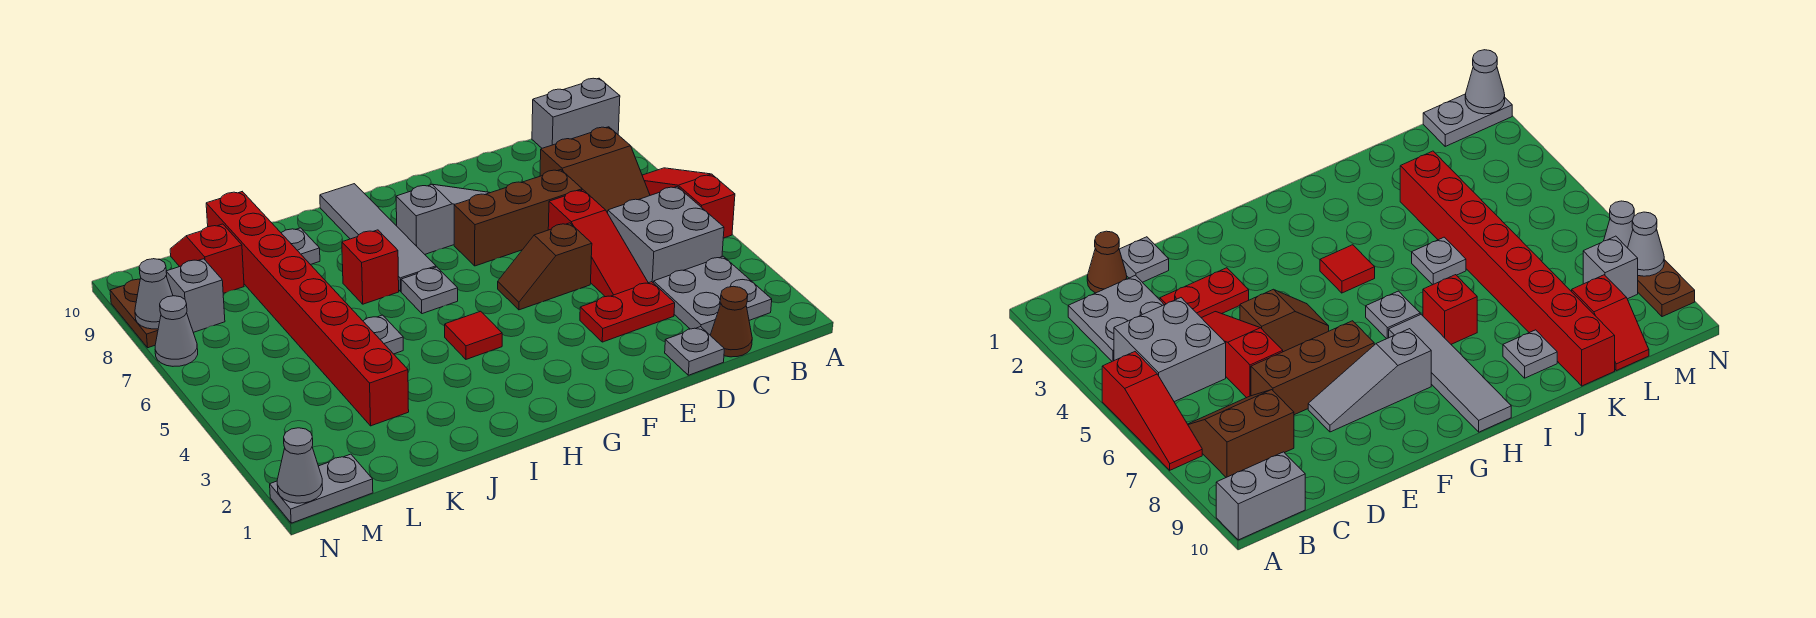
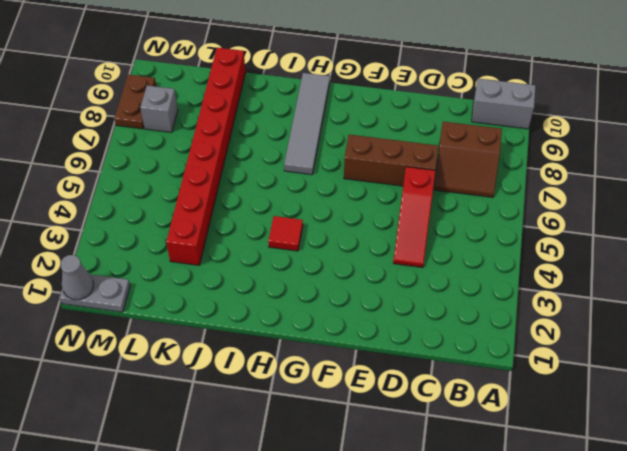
none -> red 1x3 slope [642,168,735,238]
none -> grey 2x2 plate [653,256,772,335]
none -> grey 2x2 brick [608,187,724,283]

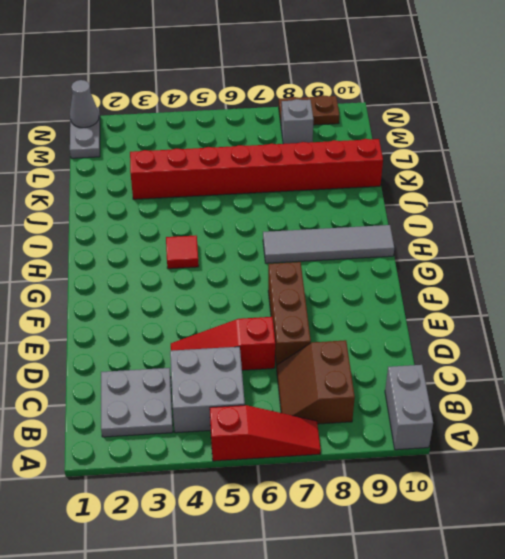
none -> brown 1x1 cone [710,286,752,357]
none -> grey 1x1 plate [665,327,724,375]
none -> red 1x2 plate [580,282,675,342]

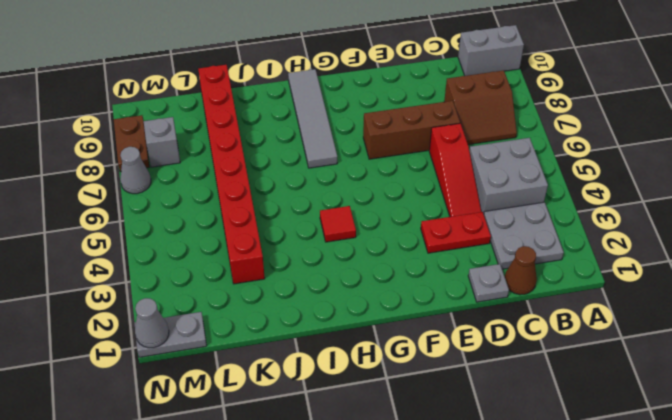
none -> red 1x3 slope [642,168,735,238]
none -> brown 1x2 slope [498,223,592,310]
none -> grey 1x3 slope [396,184,490,254]

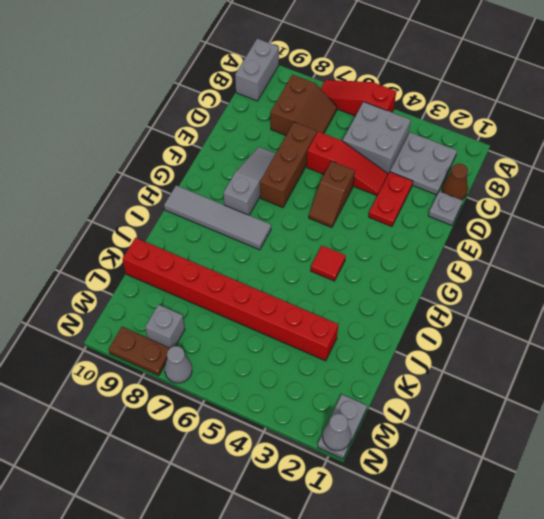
none -> grey 1x1 plate [401,267,458,314]
none -> red 1x1 brick [342,230,399,304]
none -> grey 1x1 plate [363,315,403,354]

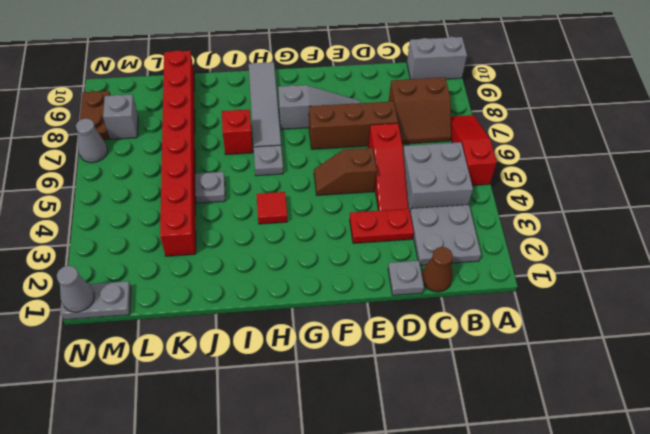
none -> grey 1x1 plate [282,228,320,265]
none -> red 1x2 slope [170,224,244,293]
none -> grey 1x1 cone [135,259,173,329]

